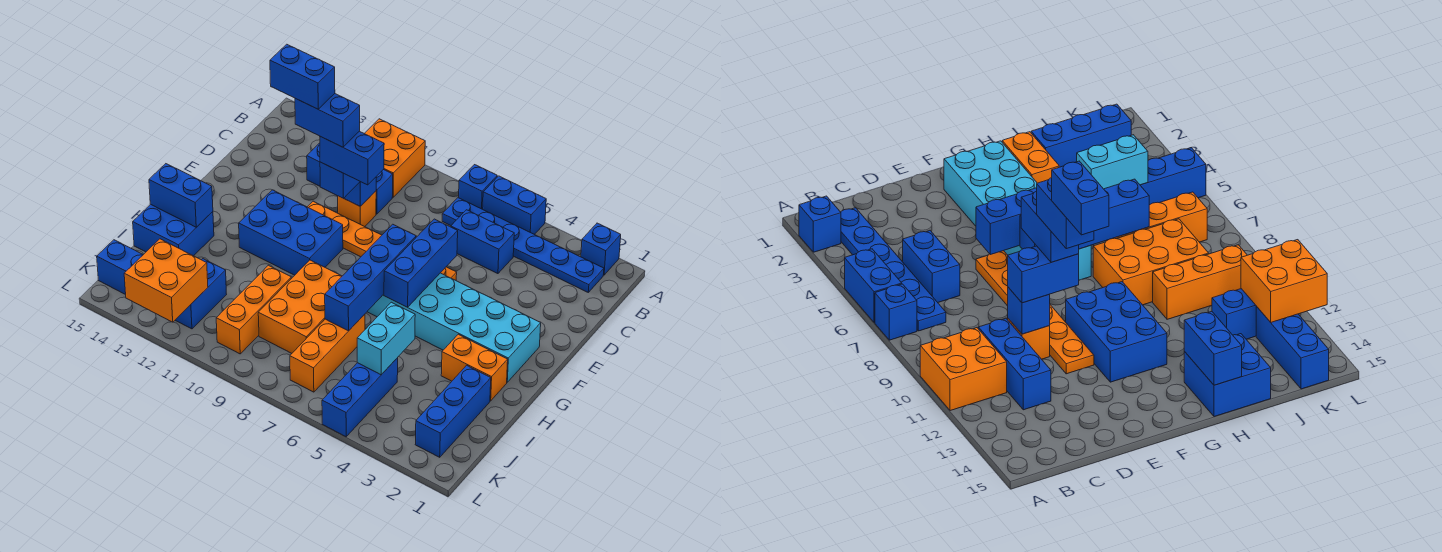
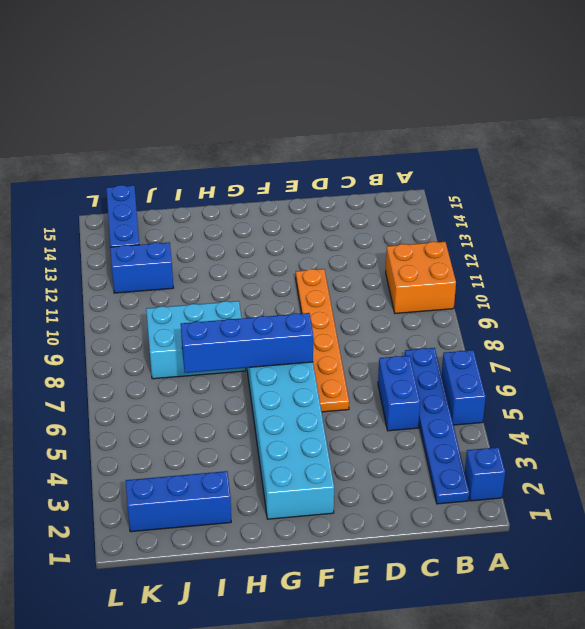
cyan 2x3 brick [146,301,246,379] -> orange 2x3 brick [258,260,342,353]
none -> blue 1x1 brick [459,165,497,209]
none -> blue 1x3 brick [307,143,393,214]
none -> orange 1x1 brick [338,191,376,227]
none -> blue 2x3 brick [239,190,343,275]

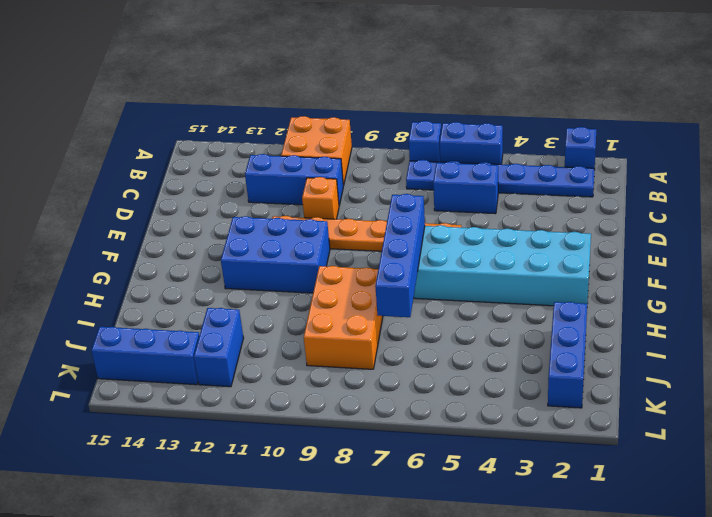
none -> orange 1x2 brick [441,334,508,401]
none -> blue 2x2 brick [133,204,214,256]
none -> orange 1x3 brick [290,314,365,392]
none -> orange 1x3 brick [216,265,291,354]

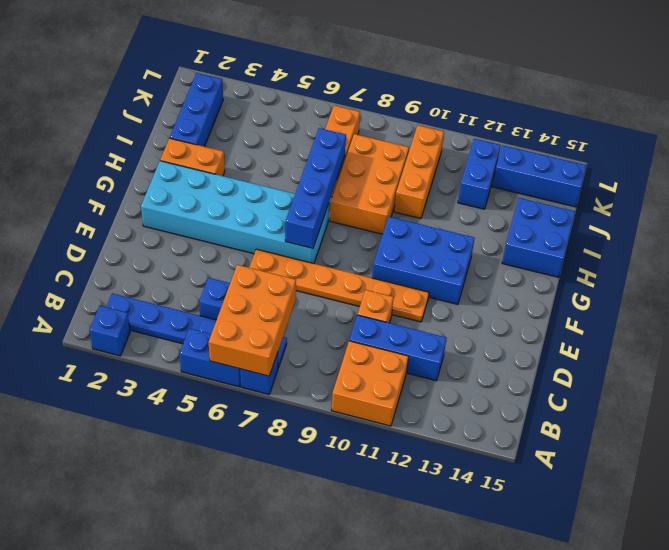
orange 2x3 brick [209,265,296,376] -> none
none -> blue 1x3 brick [322,358,398,437]
none -> blue 1x1 brick [344,177,376,206]
none -> blue 1x3 brick [384,219,458,307]
none -> blue 1x2 brick [149,164,213,227]

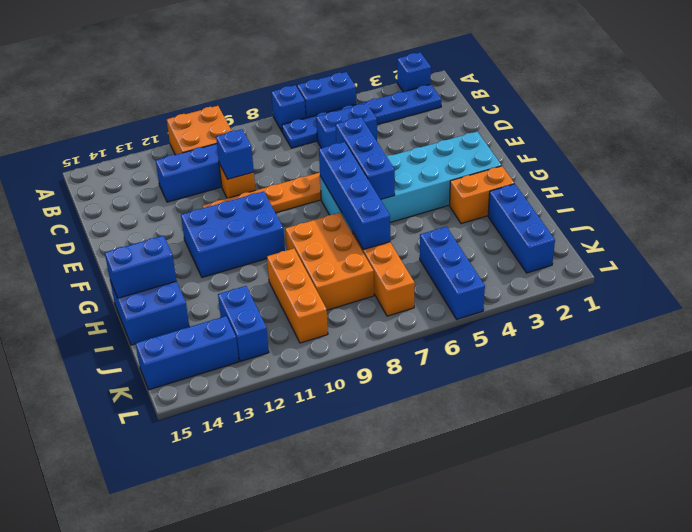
none -> cyan 1x2 brick [357,302,415,375]
none -> orange 2x2 brick [124,239,208,322]
none -> blue 1x2 brick [320,162,360,198]
none -> blue 1x2 brick [320,131,384,185]

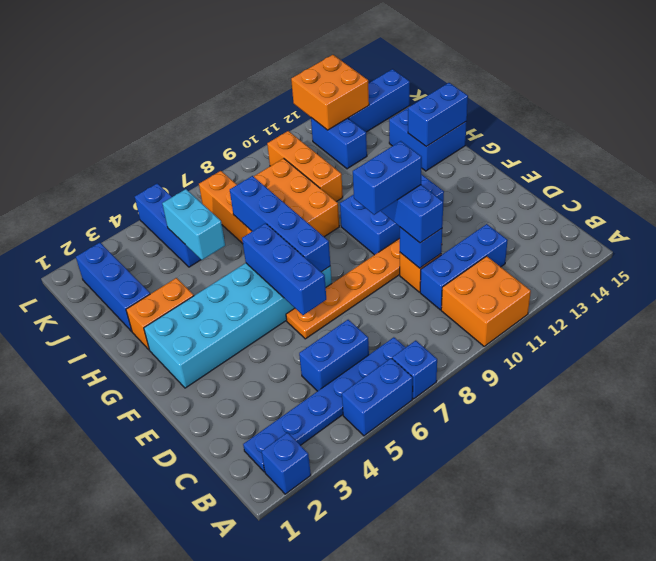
none -> blue 1x2 brick [295,94,360,147]
none -> blue 1x2 brick [270,44,335,109]

